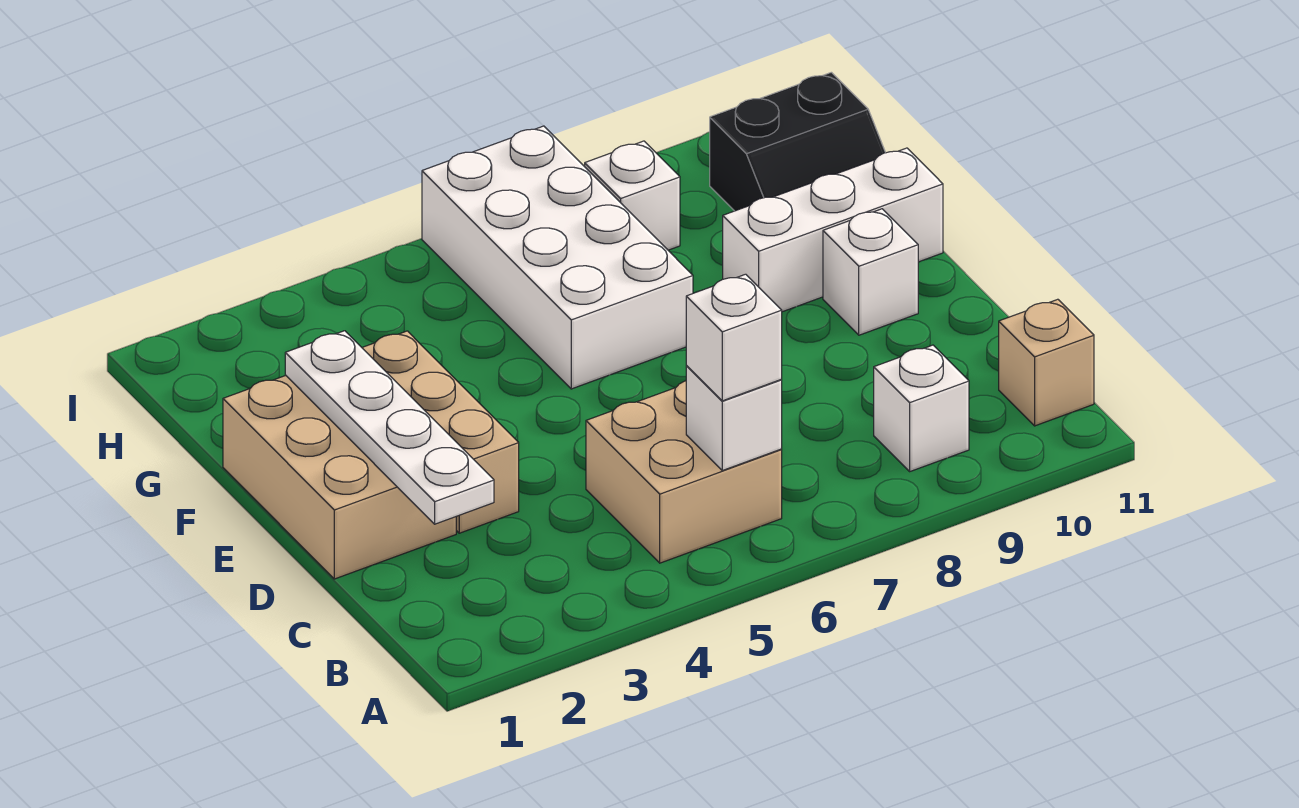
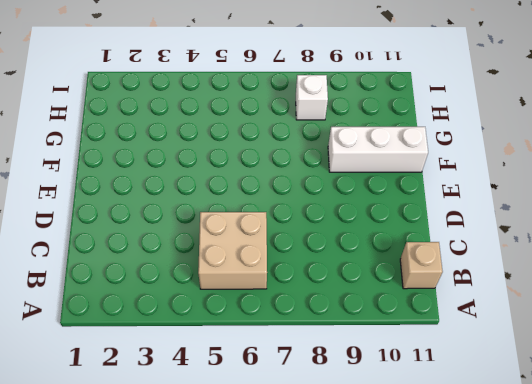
none -> white 1x1 brick [874,345,969,471]
none -> tan 2x3 brick [223,376,456,579]
none -> tan 1x3 brick [362,331,519,533]

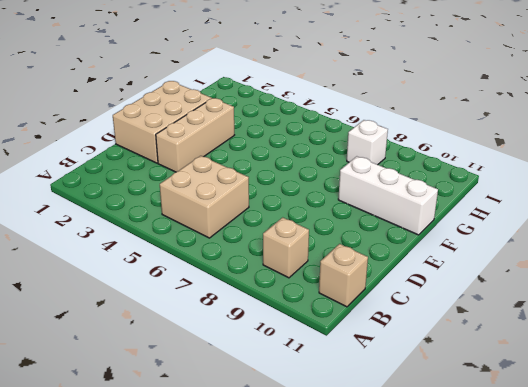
tan 1x1 brick [263,217,309,278] -> white 1x1 brick [874,345,969,471]
none -> white 1x1 brick [823,209,918,335]
none -> white 2x4 brick [422,126,693,389]
none -> black 2x2 slope [710,72,885,211]

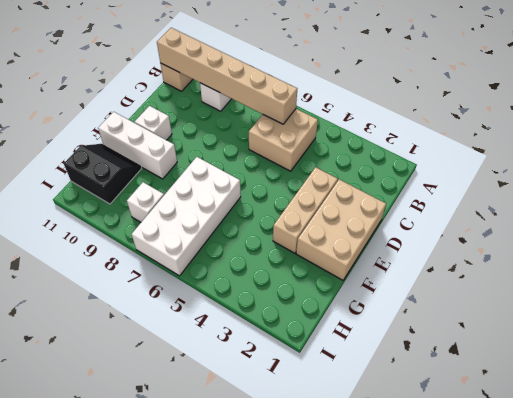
tan 1x6 brick [157,28,297,124] -> white 1x1 brick [686,366,782,471]
none -> white 1x4 plate [285,331,494,524]
none -> white 1x1 brick [686,274,782,401]

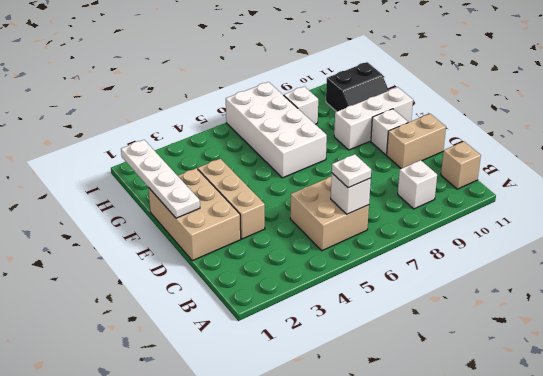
white 1x1 plate [332,154,371,188] -> white 1x1 brick [686,274,782,401]
tan 1x2 brick [387,114,446,169] -> none
white 1x4 plate [121,140,200,218] -> white 1x4 plate moved to [285,331,494,524]

